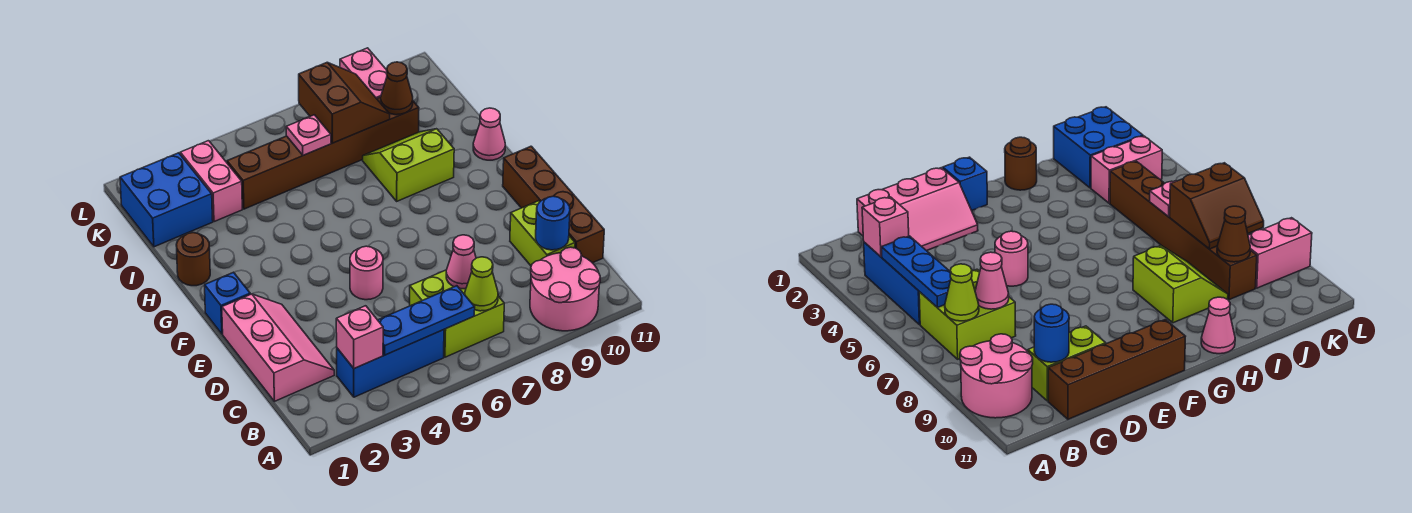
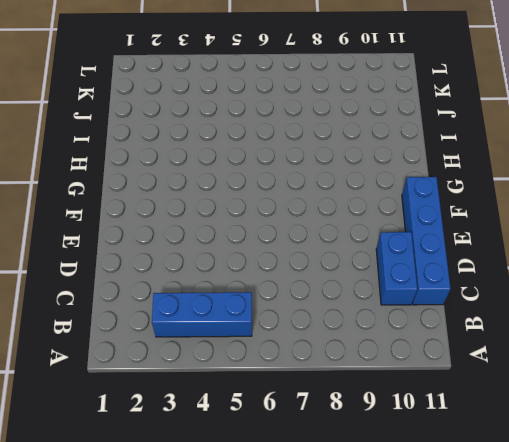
blue 1x2 brick [376,232,417,305] -> lime 1x2 brick [510,201,575,266]
blue 1x4 brick [402,177,451,305] -> brown 1x4 brick [503,146,604,263]
none -> pink 2x2 round brick [530,247,600,331]
none -> lime 2x2 brick [410,270,504,357]
none -> pink 2x3 slope [222,294,334,401]

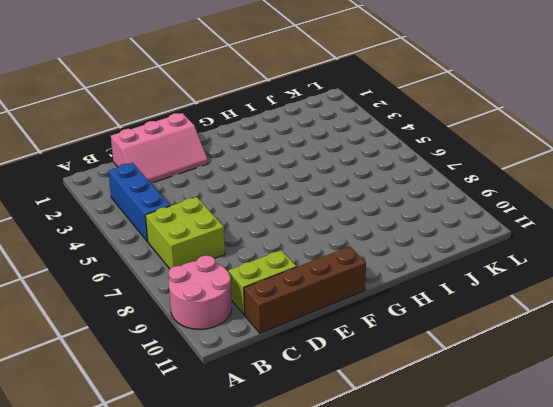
none -> pink 1x1 round brick [350,246,383,300]
none -> blue 1x1 brick [205,272,250,334]
none -> brown 1x1 round brick [176,233,210,286]

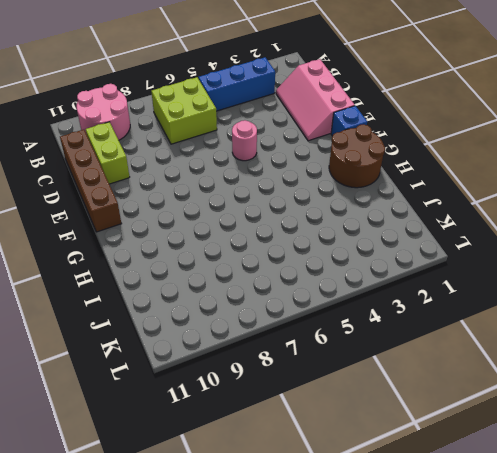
brown 2x2 round brick [329,124,385,188] -> brown 1x1 round brick [176,233,210,286]
none -> lime 2x2 slope [363,129,454,201]
none -> pink 1x1 cone [473,108,505,160]
none -> blue 2x2 brick [120,153,213,247]

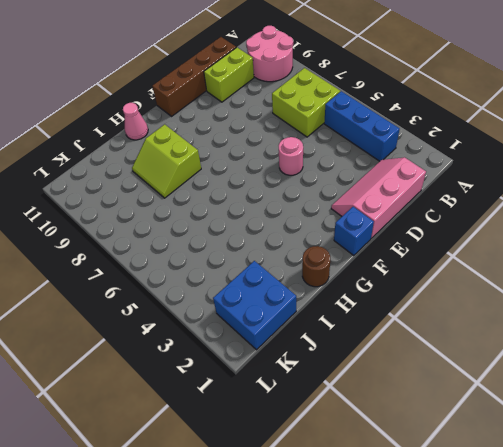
none -> pink 1x2 brick [180,141,242,222]
none -> brown 1x6 brick [227,97,419,209]
none -> pink 1x2 brick [340,48,387,99]

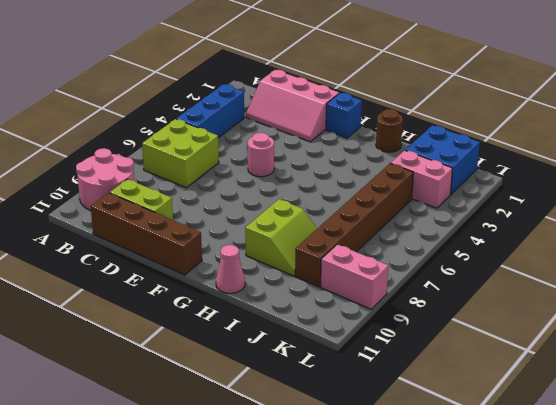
none -> pink 1x1 brick [336,306,383,369]
none -> blue 1x3 plate [378,286,475,355]
none -> lime 1x1 cone [465,257,498,311]

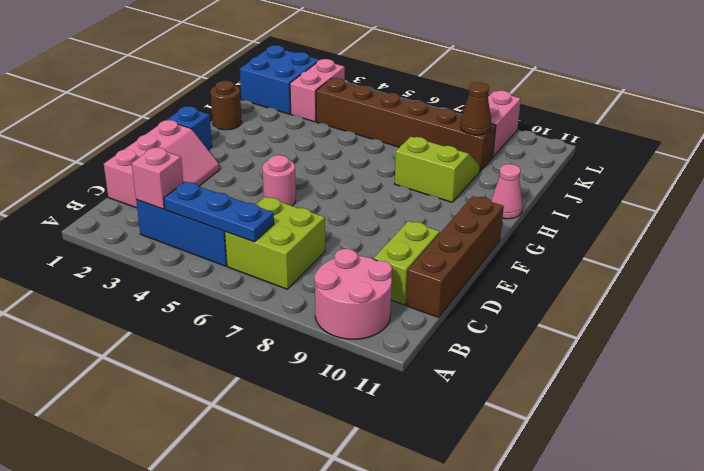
none -> lime 1x1 cone [465,257,498,311]
none -> pink 1x1 cone [446,235,476,289]
none -> blue 1x1 round brick [536,196,570,250]

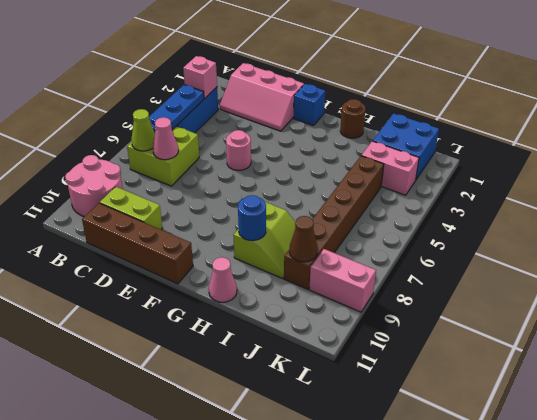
blue 1x1 round brick [238,195,266,241] -> blue 1x1 round brick moved to [536,196,570,250]
none -> pink 1x1 plate [286,115,331,155]
none -> brown 2x2 slope [299,63,390,143]

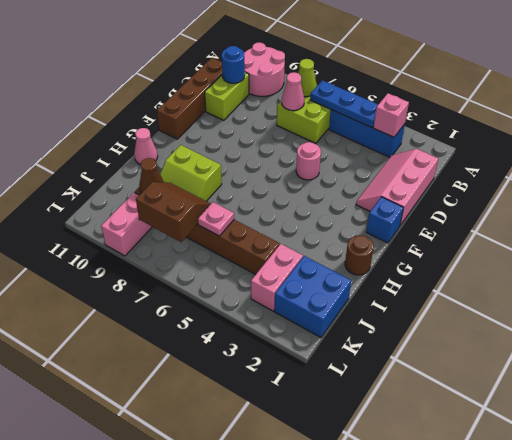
brown 2x2 slope [136,182,211,242] -> brown 2x2 slope turned to [299,63,390,143]

